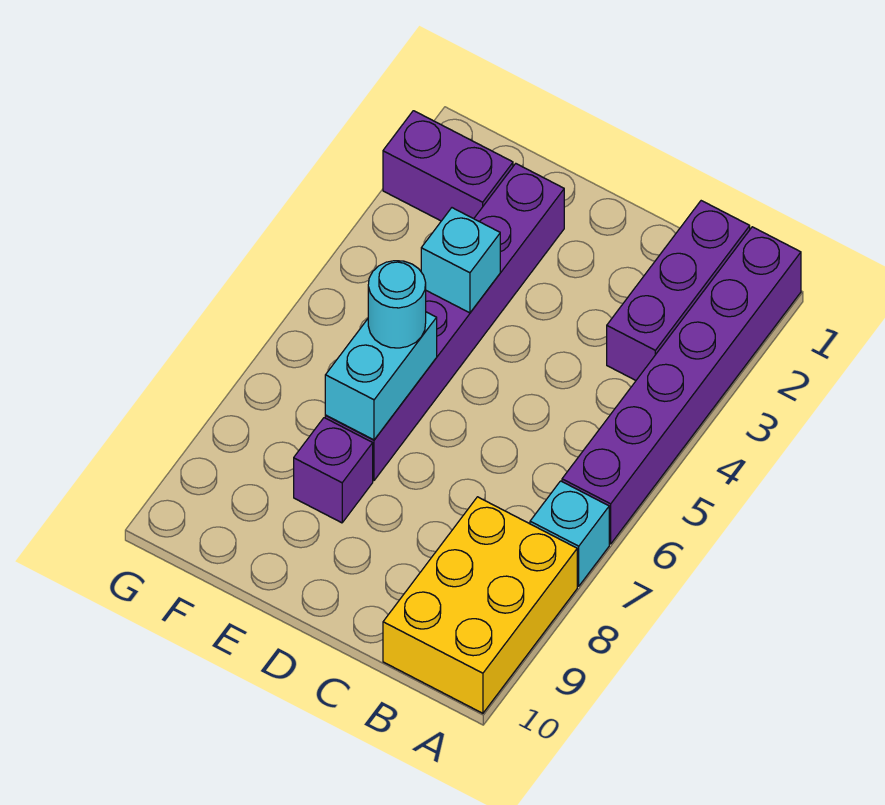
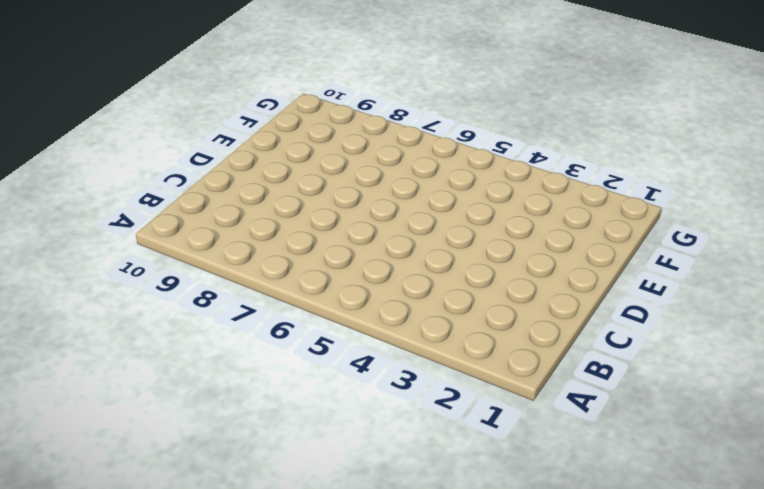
none -> purple 1x6 brick [562,227,801,544]
none -> cyan 1x1 brick [530,481,609,586]

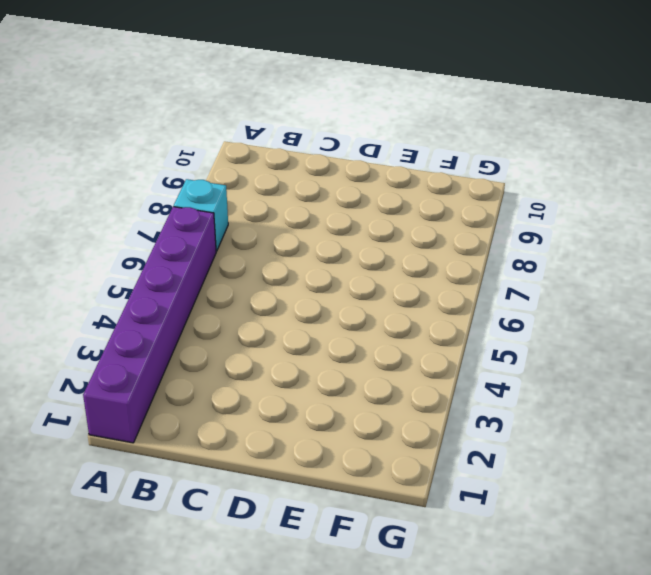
none -> yellow 2x3 brick [383,497,577,713]
none -> purple 1x3 brick [607,201,750,380]

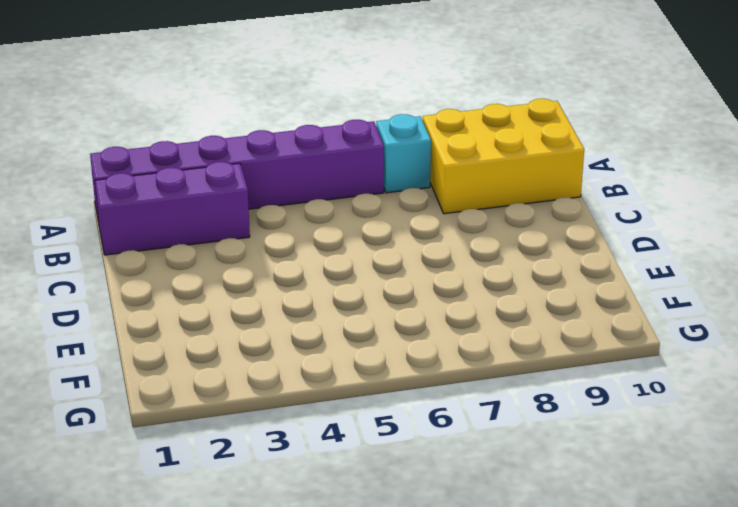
none -> purple 1x6 brick [325,164,564,480]
none -> purple 1x1 brick [294,418,373,523]

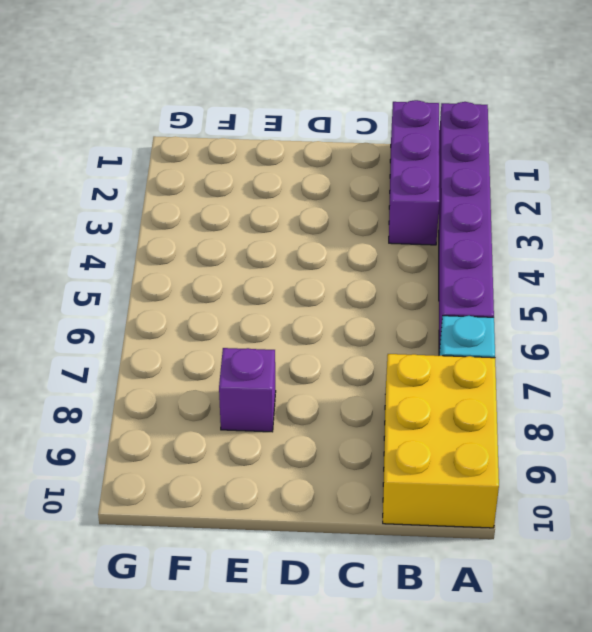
none -> purple 1x6 brick [325,164,564,480]
none -> purple 1x2 brick [383,111,513,221]

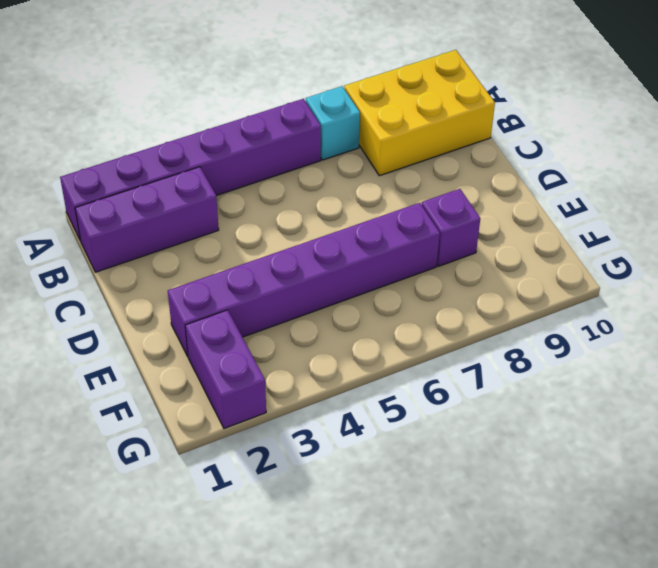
none -> cyan 1x1 brick [421,208,500,313]
none -> cyan 1x2 brick [325,312,437,440]

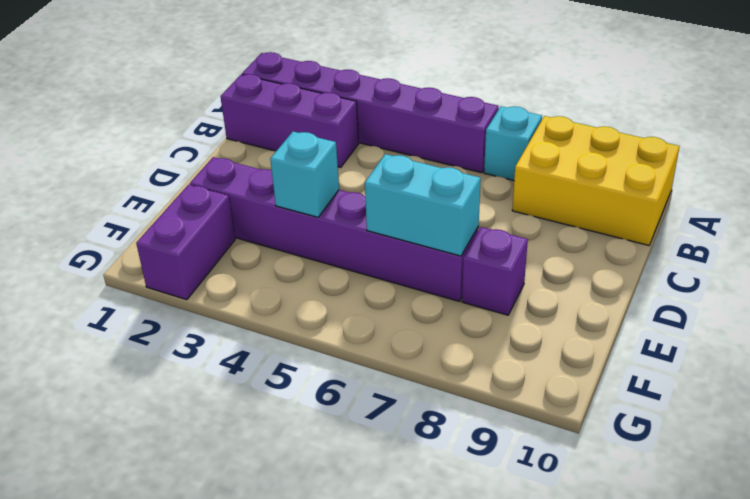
none -> cyan 1x1 round brick [368,261,426,348]

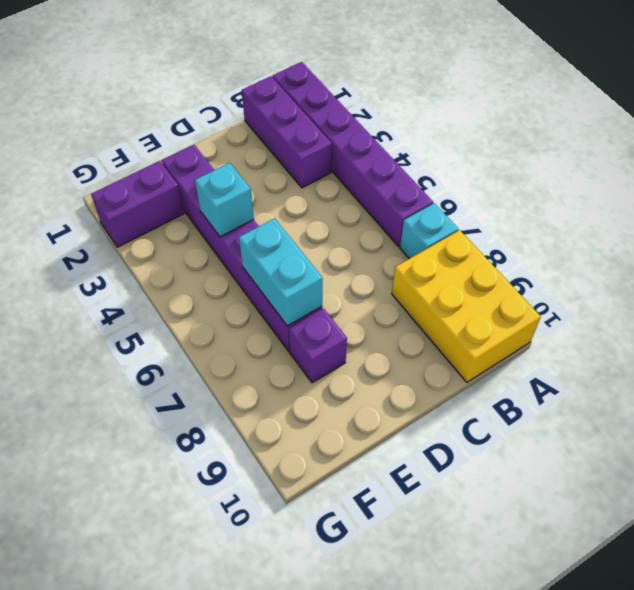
none -> cyan 1x1 round brick [368,261,426,348]

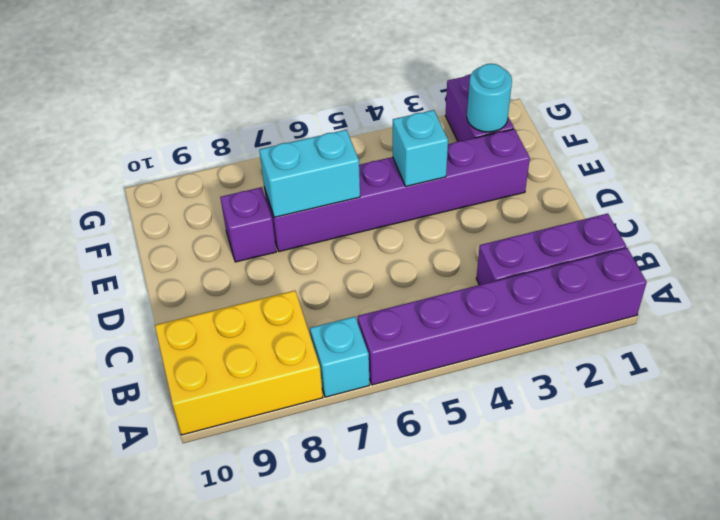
cyan 1x1 round brick [467,64,512,132] -> cyan 1x1 round brick moved to [368,261,426,348]

